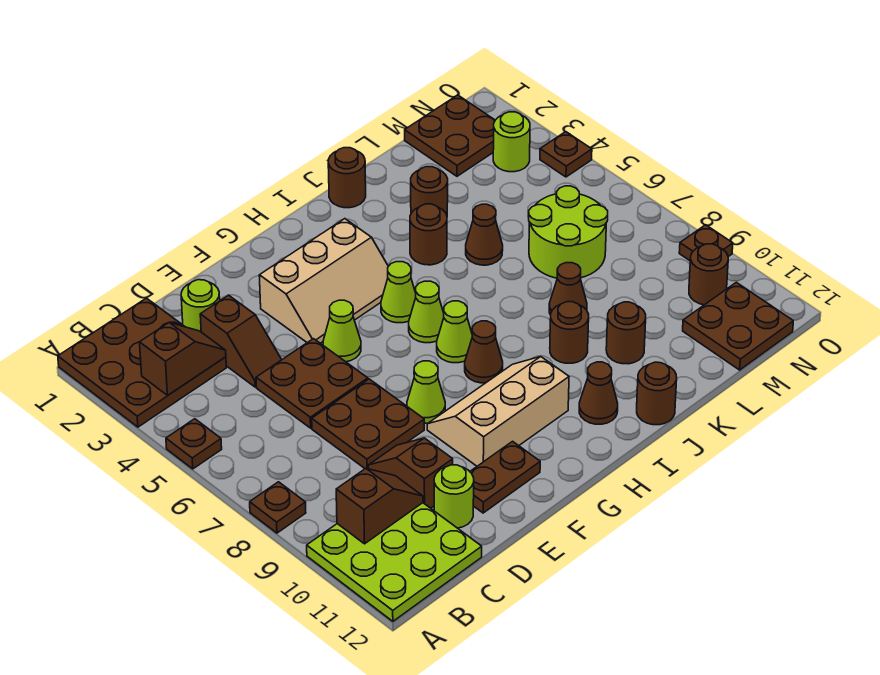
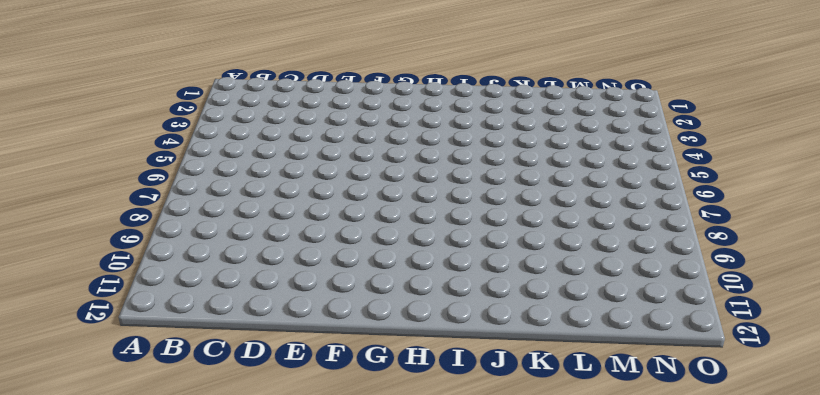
none -> brown 3x3 plate [58,298,226,427]
none -> brown 1x1 plate [166,419,222,469]
none -> brown 1x1 plate [250,482,306,533]
none -> lime 3x3 plate [307,503,482,621]

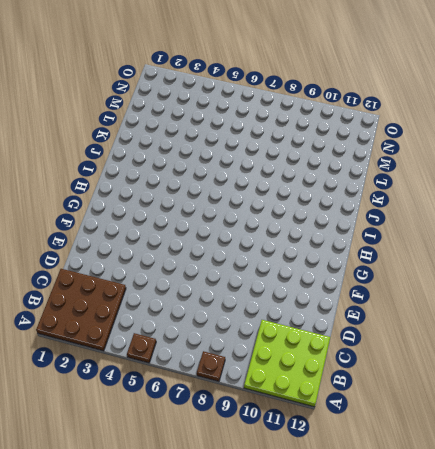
none -> lime 1x1 round brick [181,280,220,332]
none -> brown 1x2 slope [200,295,282,387]
none -> brown 2x2 plate [256,339,368,428]
none -> brown 2x2 plate [312,379,424,469]

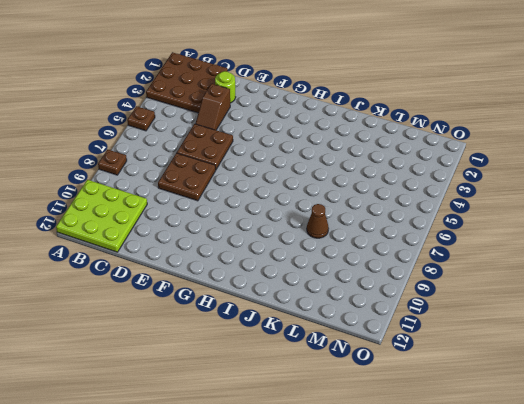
none -> brown 1x2 slope [368,438,453,508]
none -> lime 1x1 round brick [434,465,474,528]
none -> brown 1x2 plate [470,441,540,513]
none -> tan 2x3 slope [259,219,388,343]

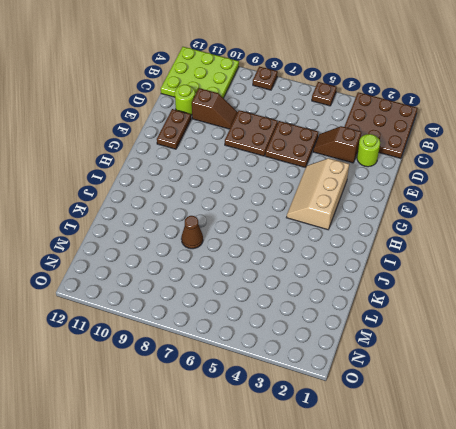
none -> lime 1x1 cone [323,300,361,362]
none -> lime 1x1 cone [407,361,445,423]
none -> tan 2x3 slope [427,357,569,466]
none -> lime 1x1 cone [381,262,416,323]

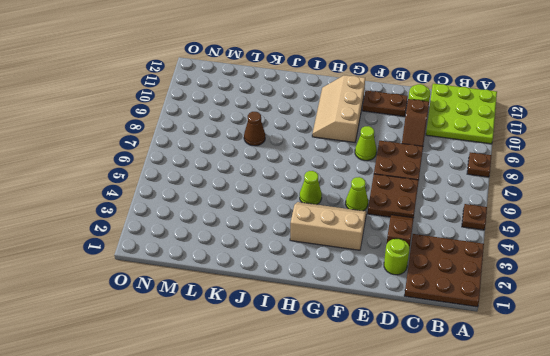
tan 2x3 slope [312,75,365,142] -> tan 2x3 slope turned to [427,357,569,466]
none -> lime 1x1 cone [409,281,444,343]
none -> lime 1x1 cone [437,301,472,363]
none -> brown 1x1 cone [465,321,503,383]
none -> brown 1x1 cone [579,362,618,424]

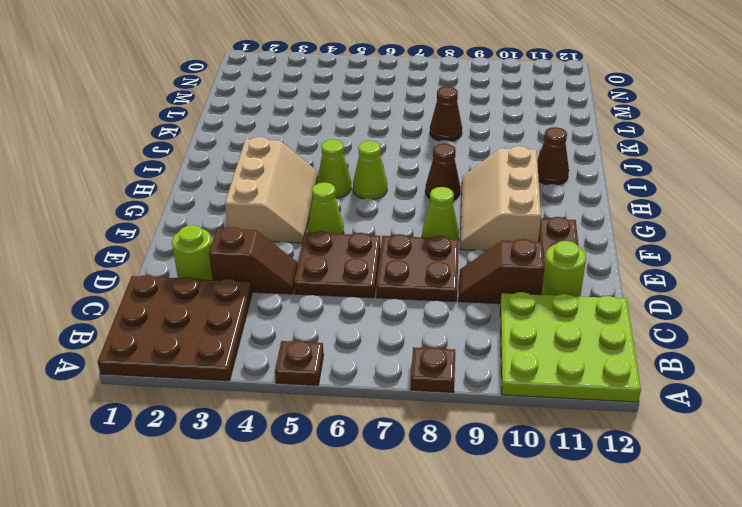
none -> lime 1x1 cone [437,301,472,363]
none -> brown 1x1 round brick [328,148,366,208]
none -> brown 1x1 round brick [410,204,447,265]
none -> brown 1x1 round brick [550,302,589,363]

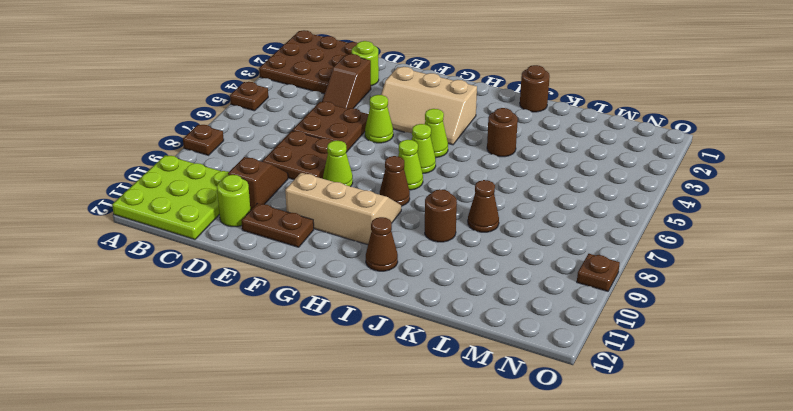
none -> brown 1x1 round brick [637,362,677,425]
none -> brown 1x1 round brick [411,167,448,215]
none -> brown 1x1 cone [466,204,503,265]
none -> brown 1x1 round brick [606,302,646,364]

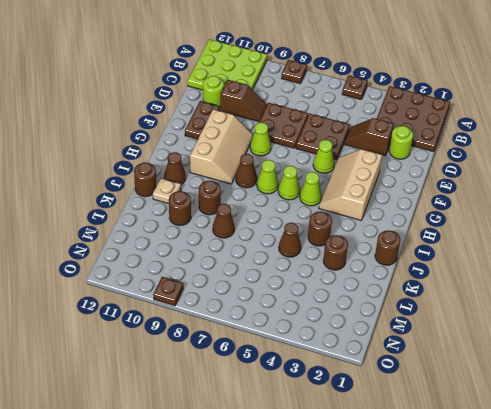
tan 1x1 plate [153,178,181,204] -> none
none -> lime 2x2 round brick [529,186,608,278]
none -> brown 2x2 plate [405,95,495,176]
none -> brown 2x2 plate [683,282,793,370]
none -> lime 1x1 round brick [493,112,530,172]

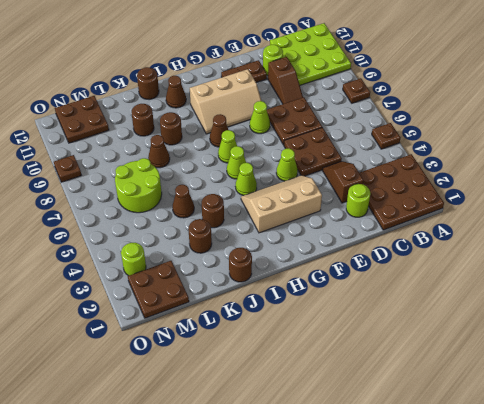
none -> brown 1x1 round brick [689,244,728,305]
none -> brown 1x1 plate [540,132,592,177]
none -> brown 1x2 slope [140,322,226,395]
none -> brown 1x2 slope [336,469,423,544]

